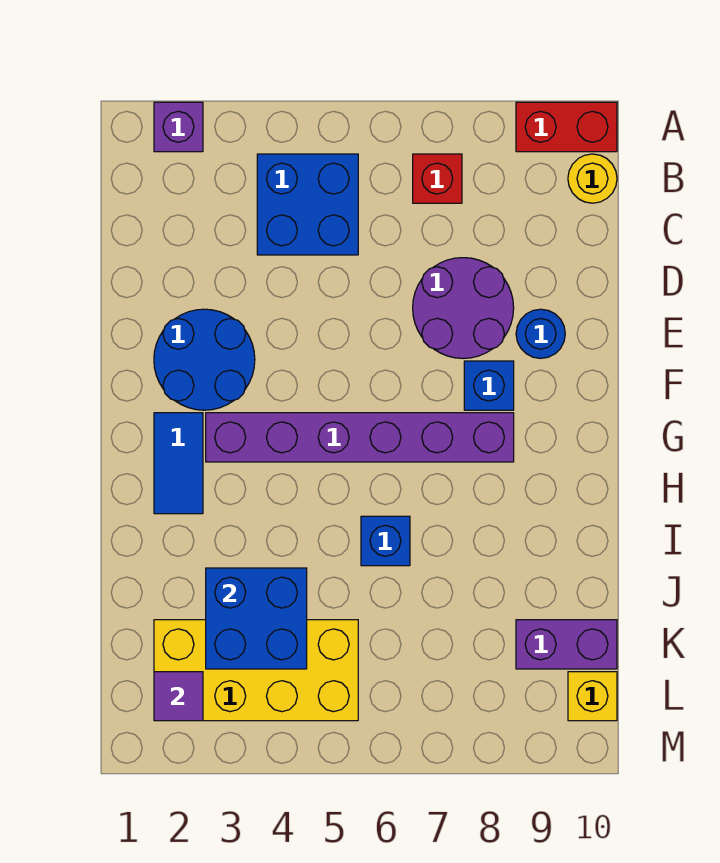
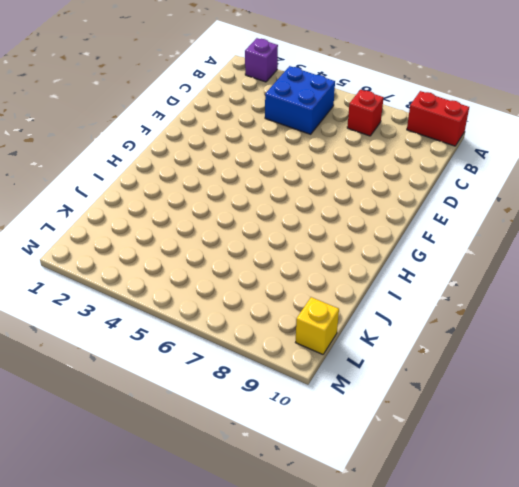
none -> yellow 1x1 round brick [568,154,617,203]
none -> purple 2x2 round brick [413,258,514,358]
none -> blue 2x2 round brick [154,309,255,410]

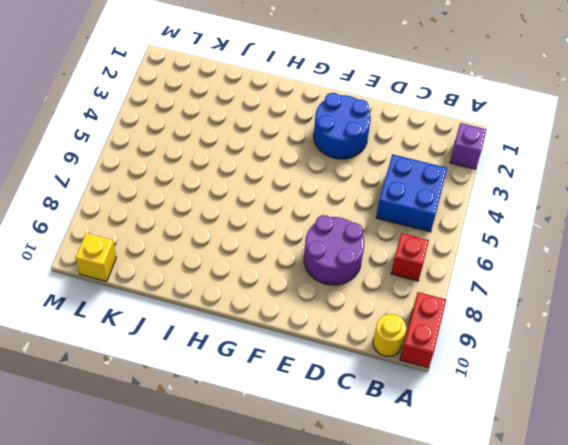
none -> blue 1x1 round brick [516,309,565,358]
none -> blue 1x1 brick [464,361,514,410]
none -> blue 1x2 tile [154,413,203,514]

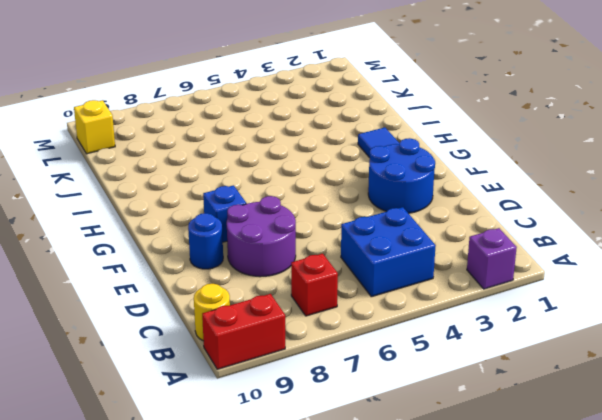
none -> purple 1x6 brick [206,413,514,462]
none -> blue 1x1 brick [361,516,410,566]
none -> yellow 2x4 brick [154,620,358,721]

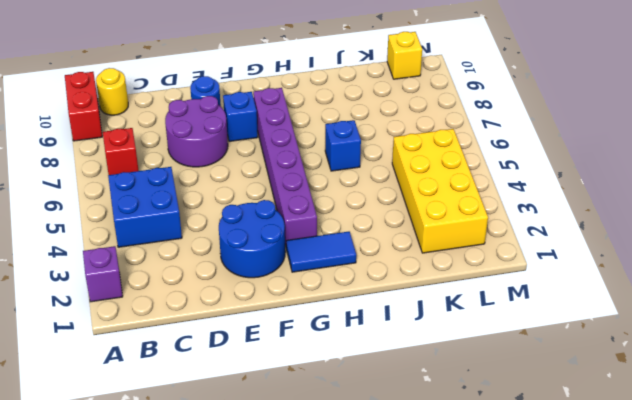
none -> purple 1x2 brick [516,620,617,669]
none -> blue 2x2 brick [206,568,307,669]
none -> purple 1x1 tile [154,672,203,721]

